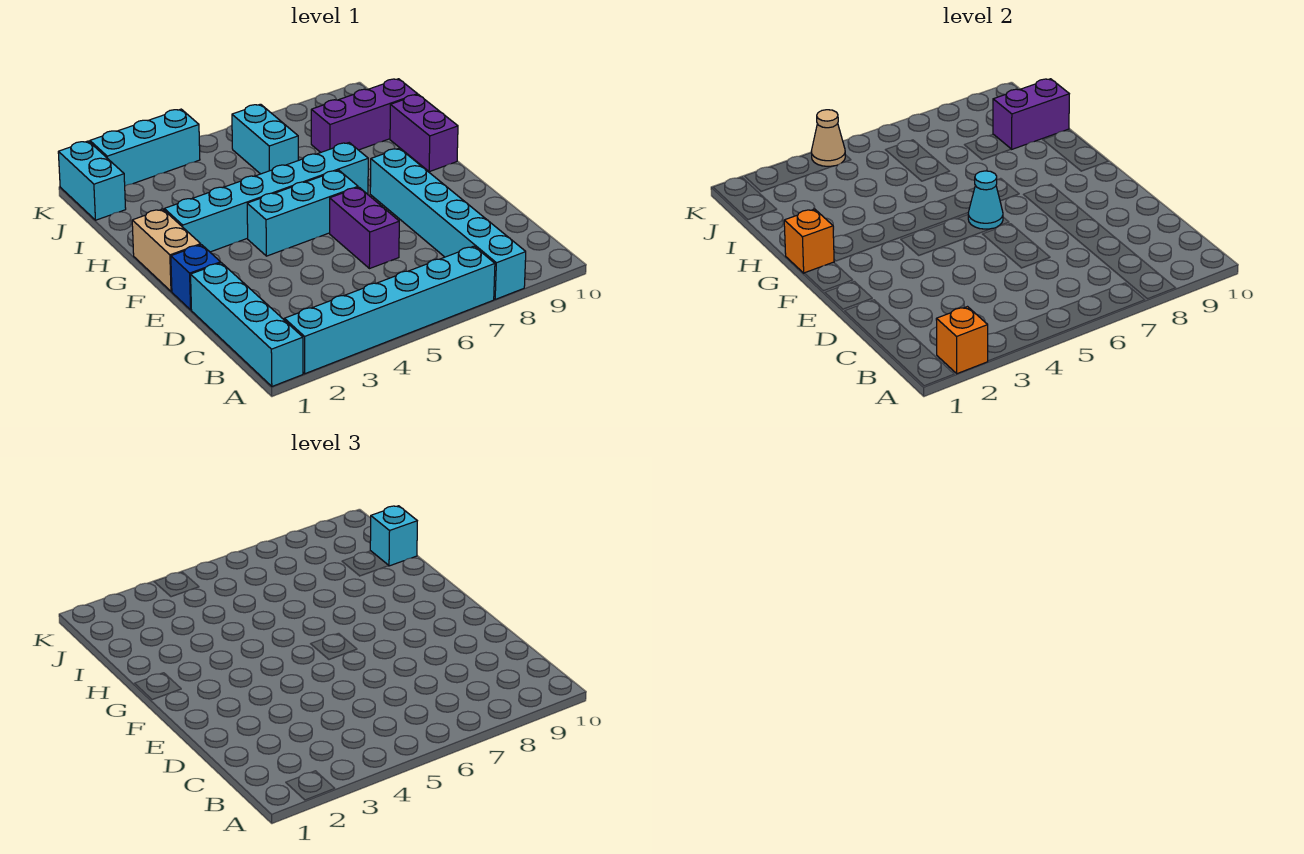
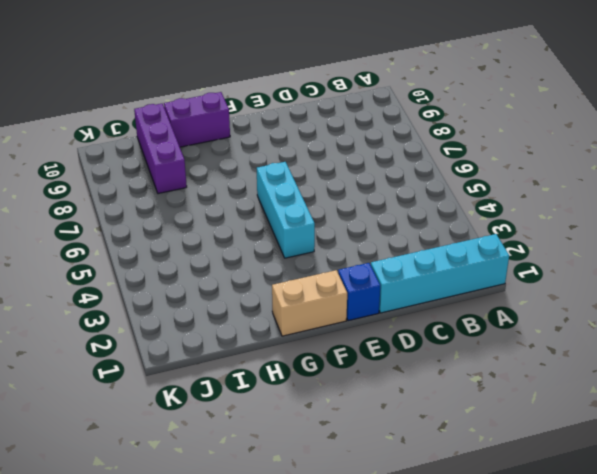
none -> cyan 1x6 brick [284,246,495,374]
none -> cyan 1x6 brick [370,148,526,299]
none -> purple 1x2 brick [330,187,399,269]

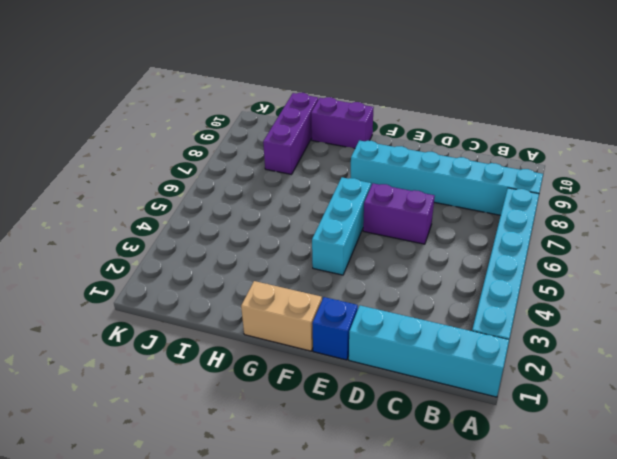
none -> cyan 1x6 brick [164,143,368,252]
none -> cyan 1x2 brick [232,104,298,174]
none -> cyan 1x2 brick [58,141,126,220]

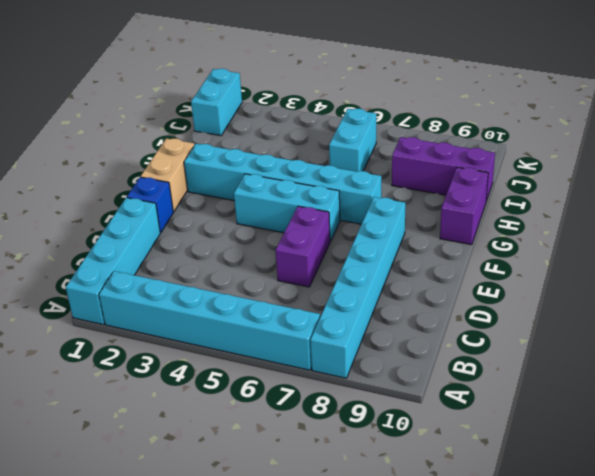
none -> cyan 1x3 brick [90,109,200,186]
none -> orange 1x1 brick [936,307,988,374]
none -> cyan 1x1 cone [968,171,1003,229]

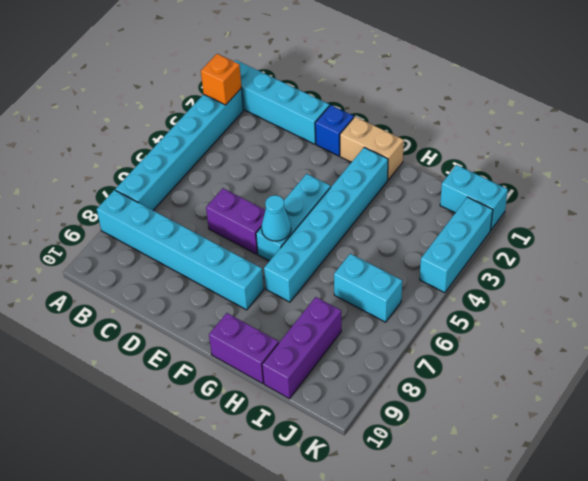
none -> orange 1x1 brick [784,209,834,273]
none -> purple 1x2 brick [993,79,1069,149]
none -> tan 1x1 cone [811,110,845,166]

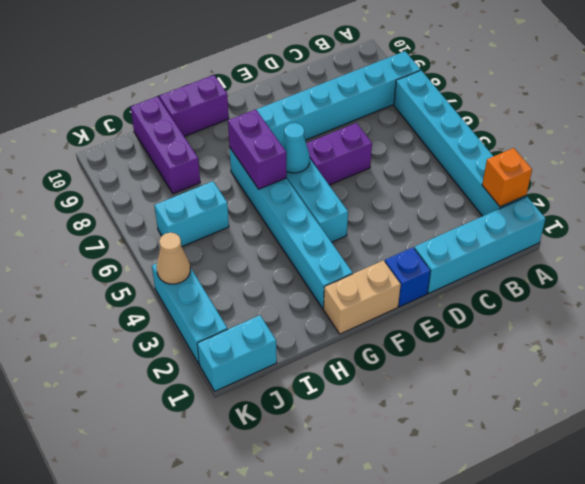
purple 1x2 brick [228,109,287,189] -> purple 1x2 brick moved to [993,79,1069,149]
none -> orange 1x1 brick [784,209,834,273]
none -> cyan 1x1 brick [370,506,417,566]

